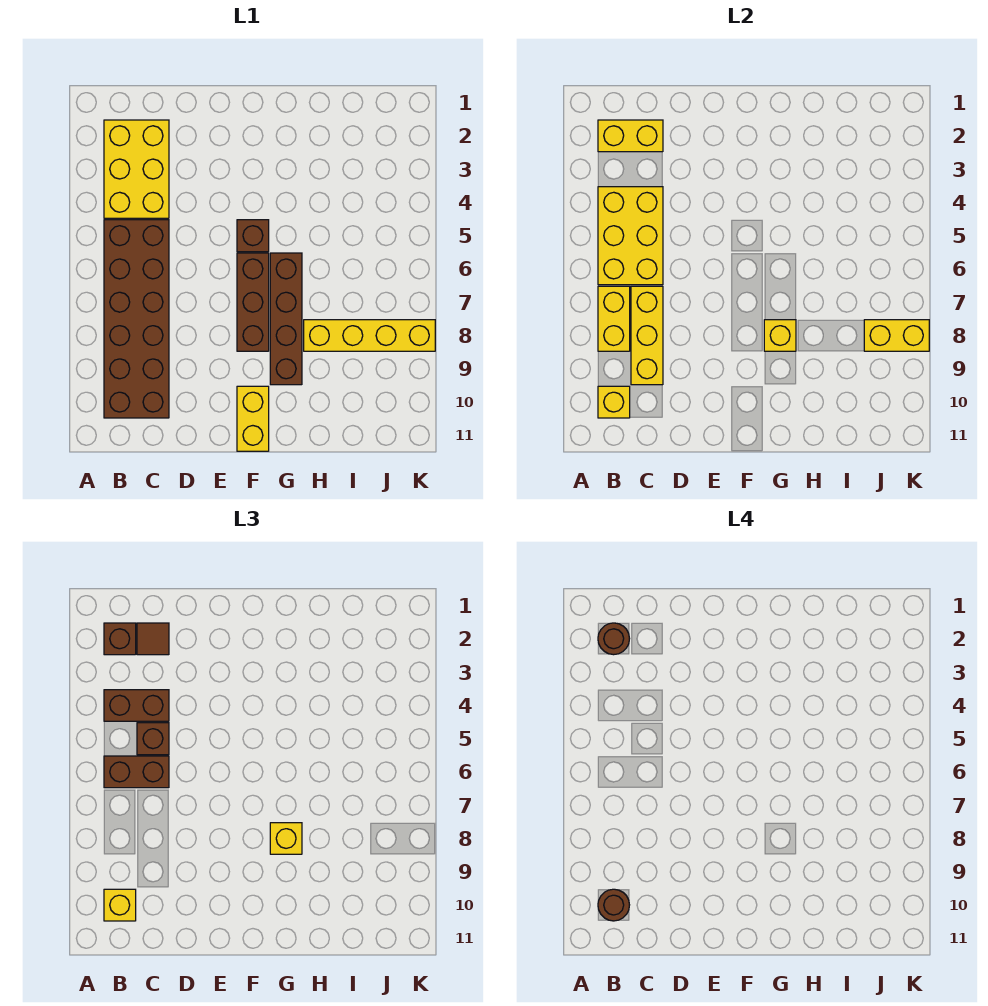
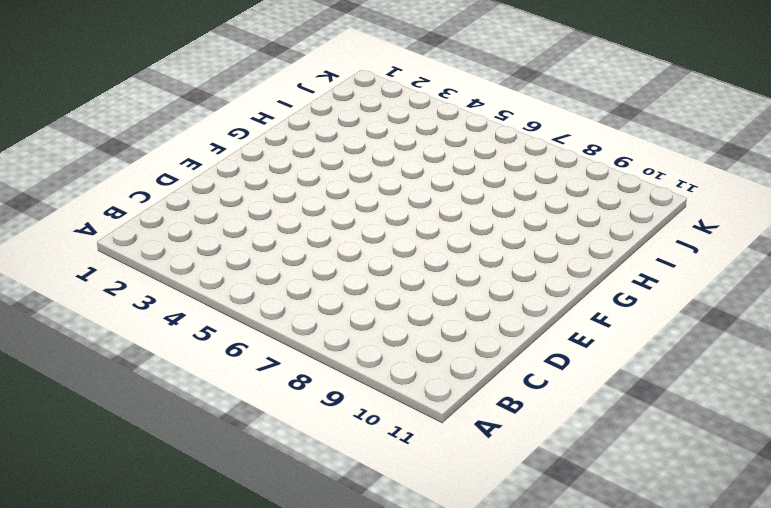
none -> yellow 2x3 brick [104,120,169,218]
none -> brown 2x6 brick [104,220,169,418]
none -> brown 1x1 brick [237,220,269,252]

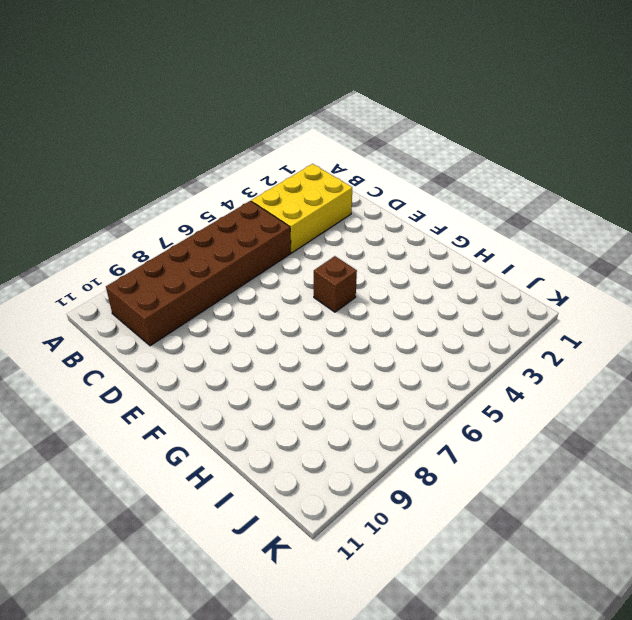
none -> brown 1x3 brick [237,253,269,351]
none -> yellow 1x2 brick [237,386,269,451]
none -> brown 1x4 brick [270,253,302,385]

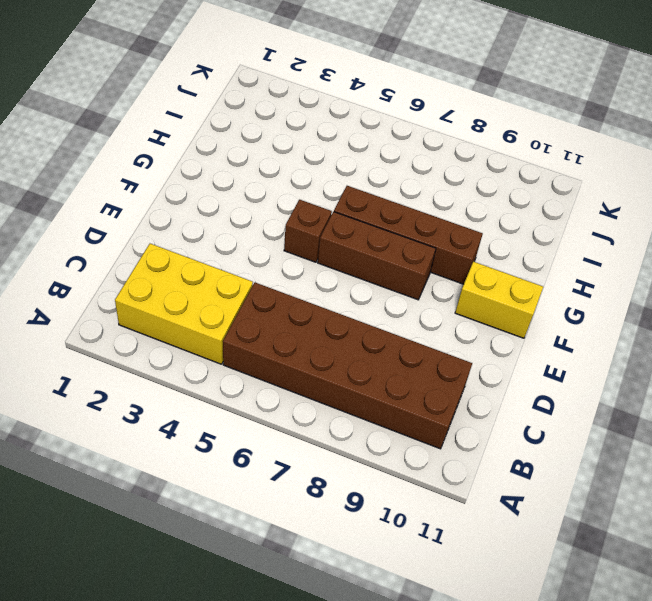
none -> yellow 1x4 brick [304,320,435,351]
none -> yellow 1x2 brick [598,120,663,152]
none -> yellow 2x3 brick [598,187,663,285]

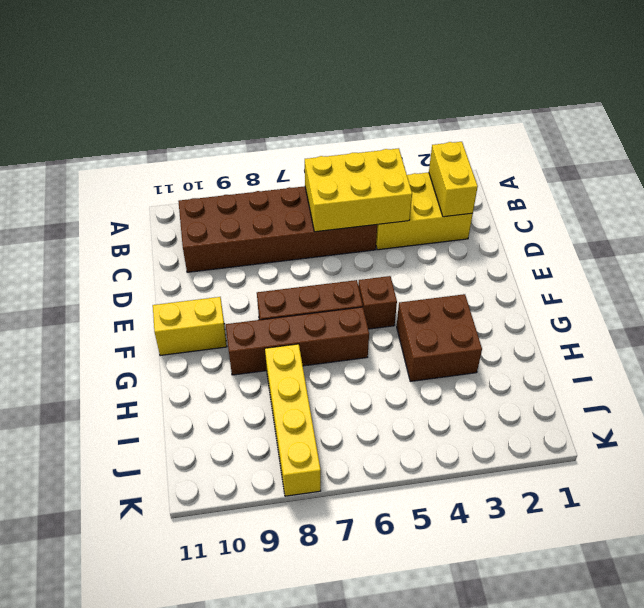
brown 2x2 brick [397,294,482,381] -> none
none -> yellow 1x2 brick [598,286,630,351]
none -> yellow 1x1 brick [598,386,630,418]
none -> yellow 1x3 brick [631,286,663,385]

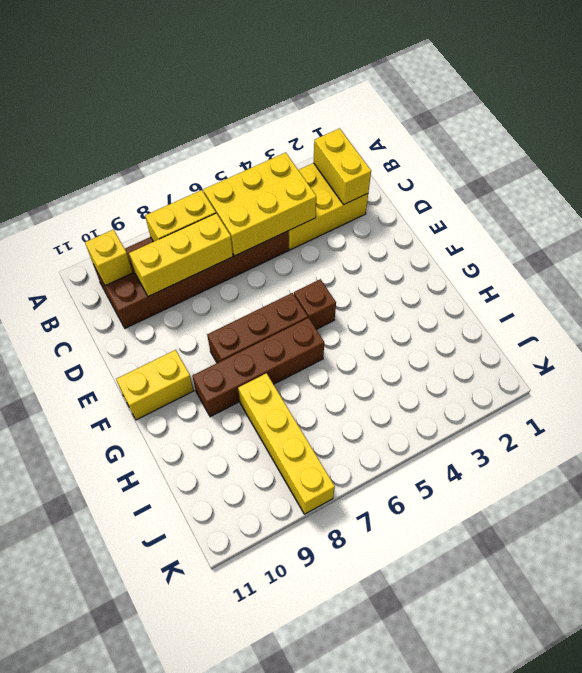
none -> yellow 1x1 brick [764,320,796,351]
none -> yellow 1x2 brick [864,320,929,351]
none -> brown 1x1 brick [104,623,136,655]

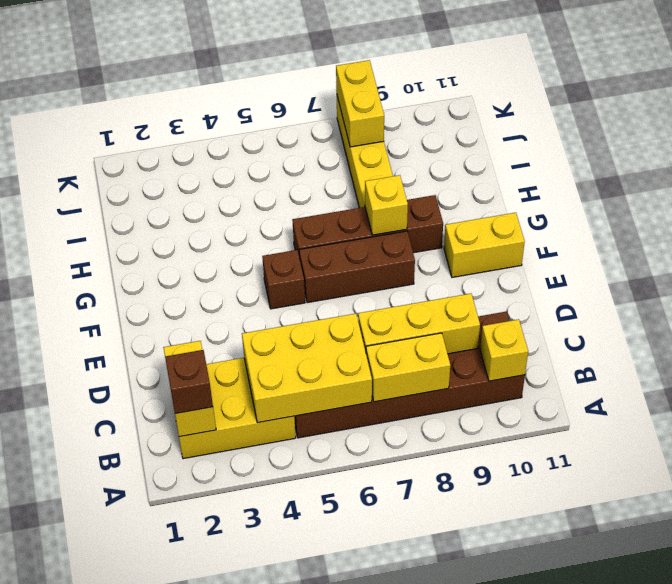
none -> brown 1x2 brick [104,690,169,721]
none -> brown 1x2 brick [104,756,169,788]
none -> yellow 1x1 brick [104,889,136,921]

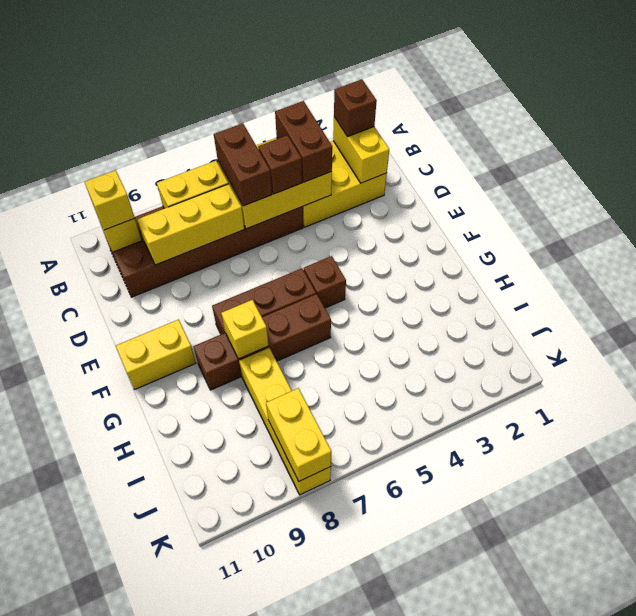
none -> brown 1x1 tile [137,623,169,655]
none -> yellow 1x1 brick [270,823,302,854]
none -> brown 1x1 round brick [598,623,630,655]

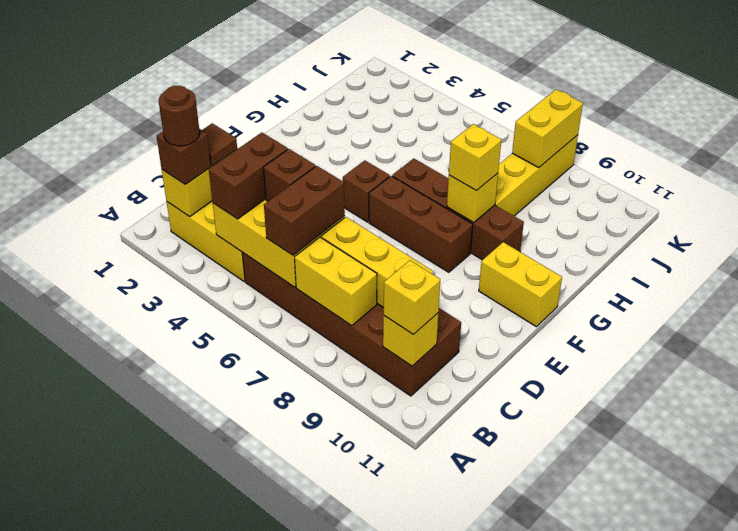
none -> brown 1x1 round brick [598,889,629,921]

